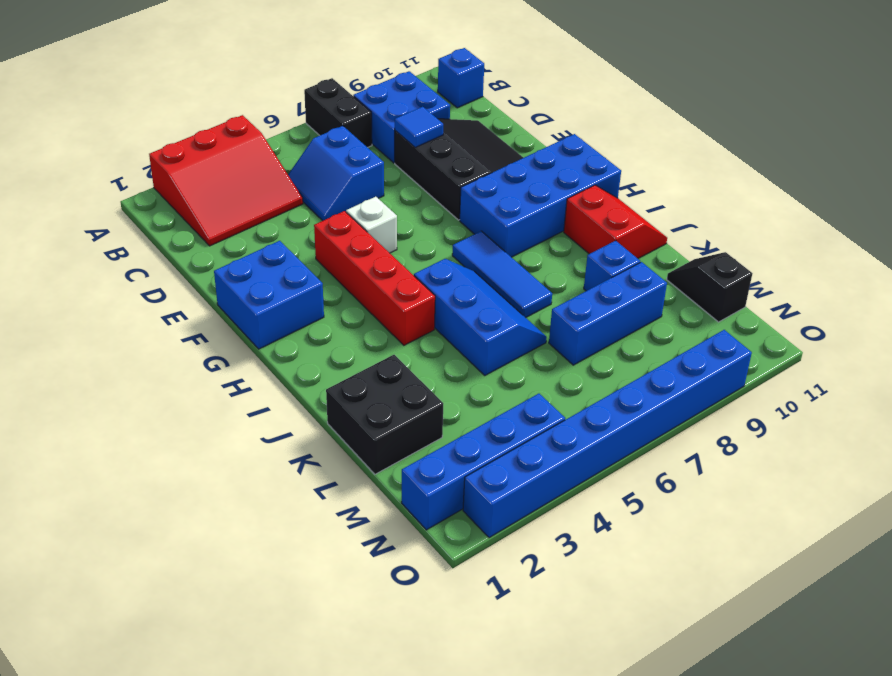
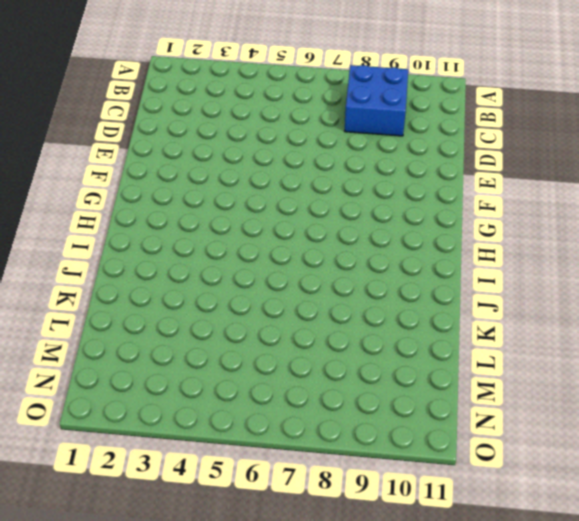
none -> red 3x3 slope [149,115,303,246]
none -> black 1x2 brick [304,78,372,148]
none -> blue 1x1 brick [438,48,484,108]

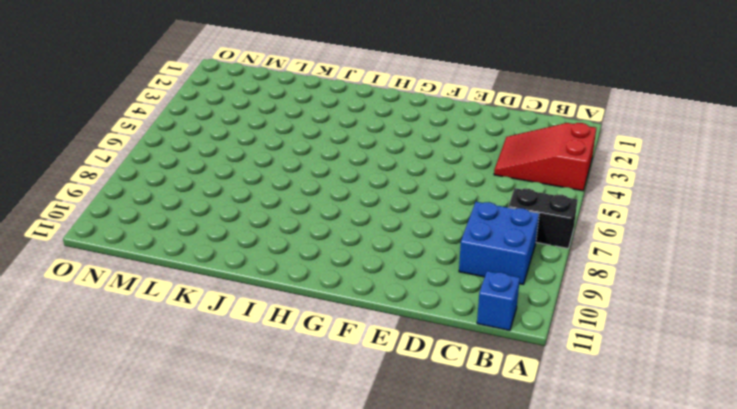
red 2x3 slope [494,123,596,191] -> red 3x3 slope [149,115,303,246]
none -> blue 2x2 slope [288,126,384,221]
none -> black 3x3 slope [395,119,523,220]
none -> blue 2x2 brick [214,241,324,349]

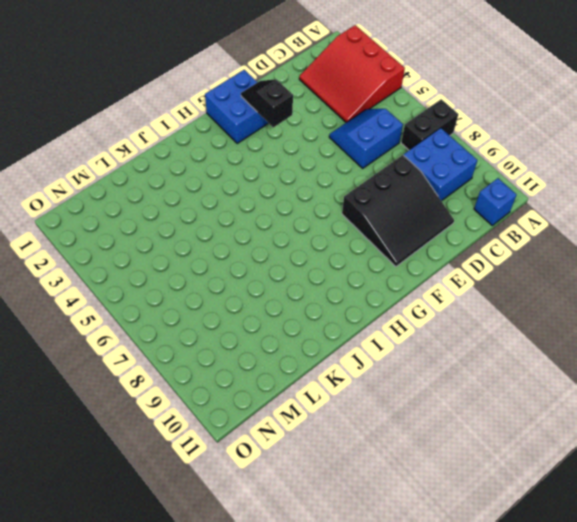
black 1x2 slope [241,79,293,127] -> black 1x2 slope turned to [667,252,752,322]
none -> red 1x4 brick [314,211,435,345]
none -> white 1x1 brick [346,197,397,253]
none -> blue 2x4 brick [460,134,621,257]

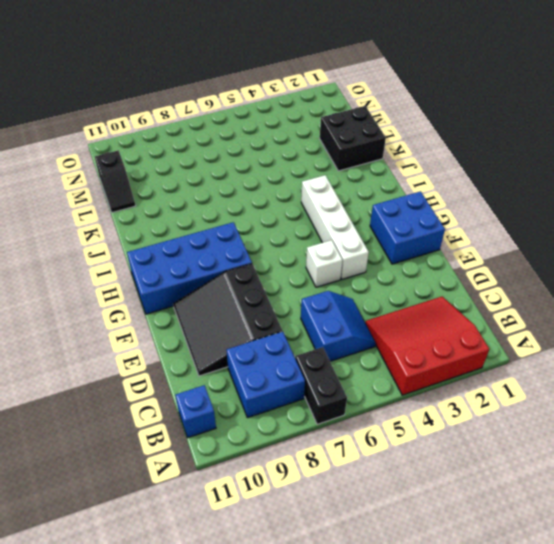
white 1x4 brick [301,175,369,279] -> red 1x4 brick [314,211,435,345]
none -> blue 1x3 tile [452,231,552,318]
none -> blue 2x3 slope [414,259,547,375]
none -> red 2x2 slope [564,185,667,258]

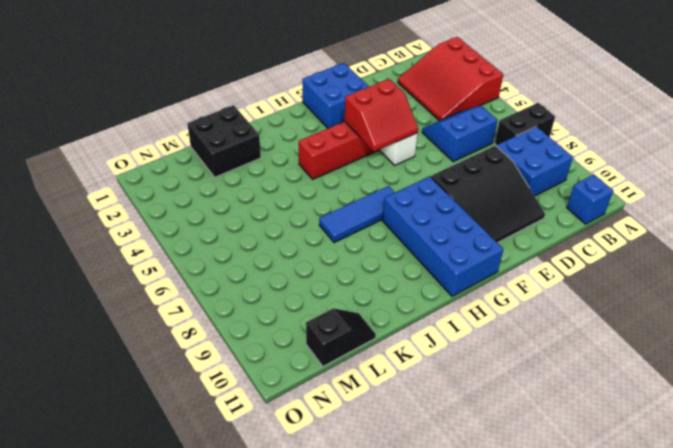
red 2x2 slope [345,79,418,152] -> red 2x2 slope moved to [564,185,667,258]
none -> blue 2x3 slope [414,259,547,375]
none -> blue 1x1 brick [584,241,640,291]
none -> blue 1x3 brick [549,262,667,365]

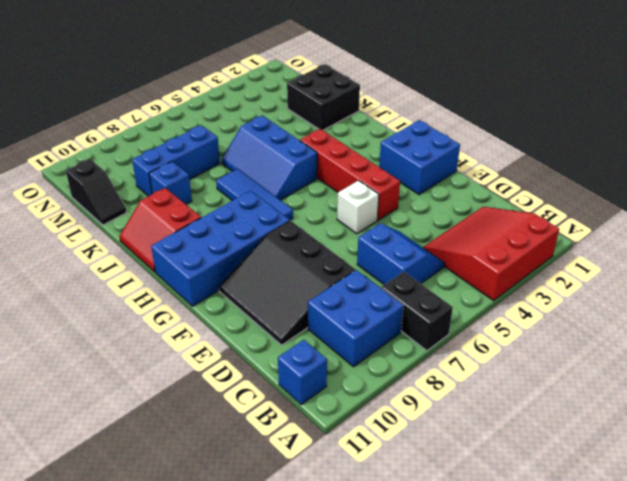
none -> blue 1x4 brick [402,394,565,530]
none -> blue 1x8 brick [463,330,752,538]
none -> blue 1x1 tile [395,107,443,147]

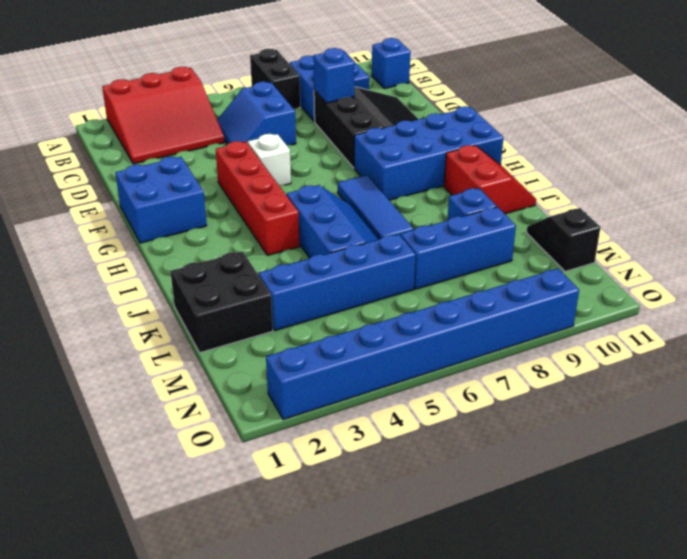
blue 1x1 brick [313,48,354,103] -> blue 1x1 tile [395,107,443,147]
blue 1x4 brick [259,234,416,331] -> blue 1x4 brick moved to [402,394,565,530]

